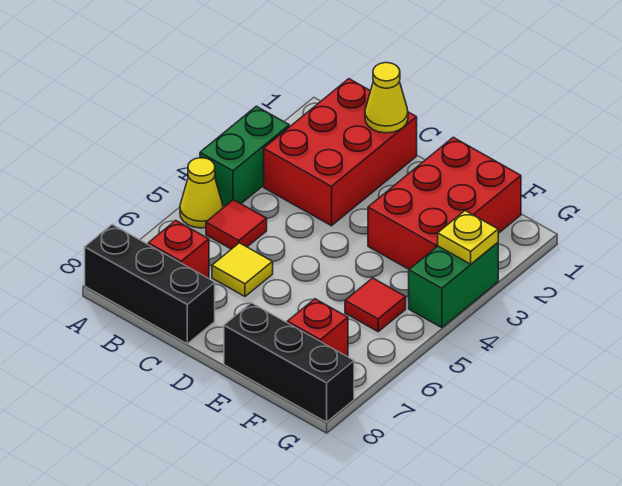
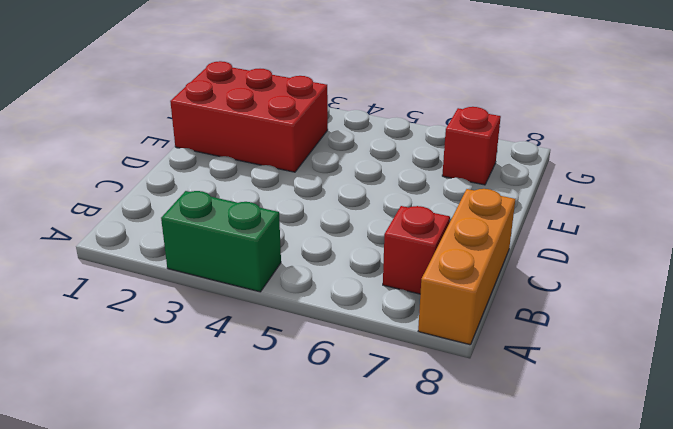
orange 1x3 brick [418,189,515,345] -> black 1x3 brick [85,225,215,344]
none -> yellow 1x1 cone [180,158,223,228]
none -> red 2x3 brick [264,79,417,226]
none -> red 1x1 tile [206,200,267,249]

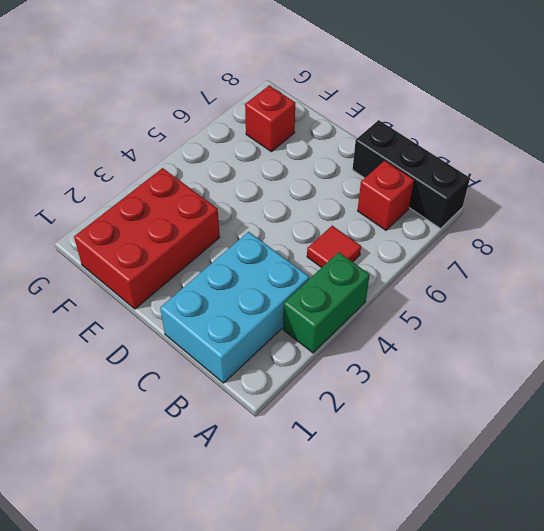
cyan 2x3 brick [160,232,309,383] -> red 2x3 brick [264,79,417,226]
none -> yellow 1x1 cone [180,158,223,228]
none -> yellow 1x1 tile [212,243,273,296]
none -> black 1x3 brick [224,303,354,422]

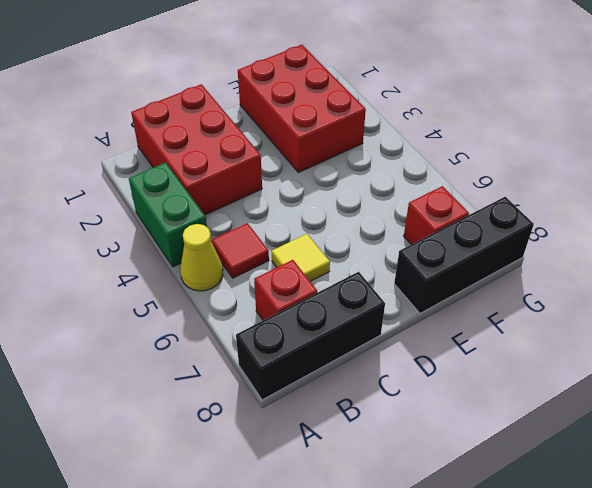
none -> red 1x1 tile [345,278,406,332]
none -> green 1x2 brick [409,243,498,328]
none -> yellow 1x1 cone [365,63,408,133]

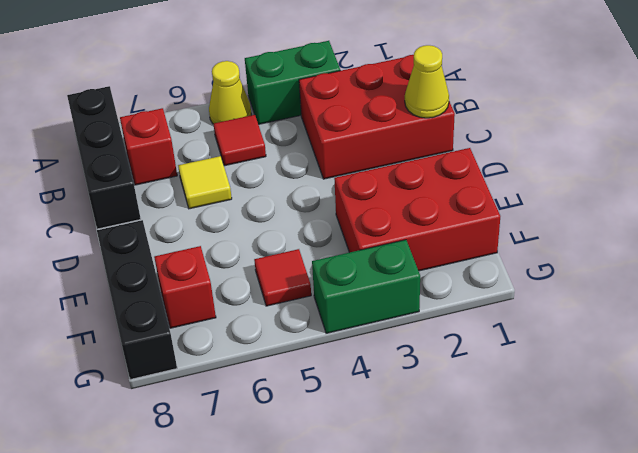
none -> yellow 1x1 plate [438,211,498,264]

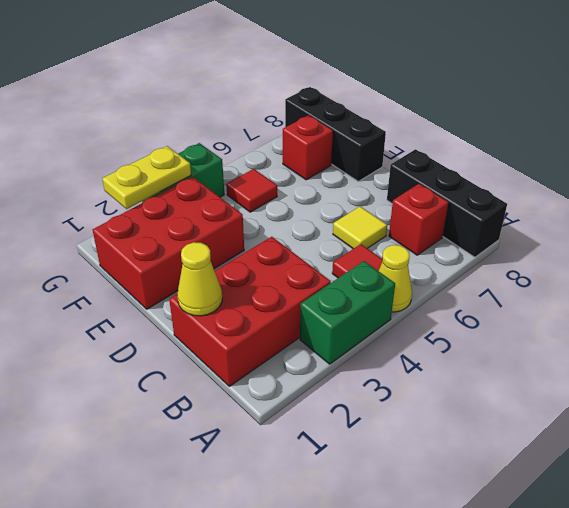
yellow 1x2 plate [102,146,191,209] -> yellow 1x1 plate [438,211,498,264]

